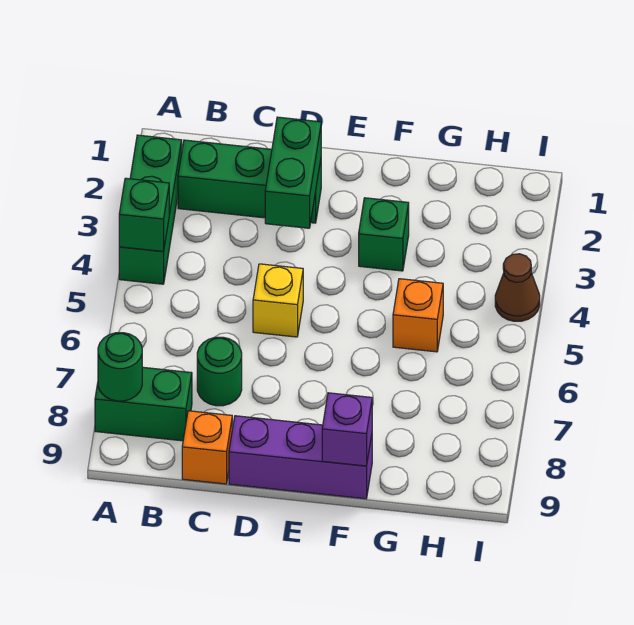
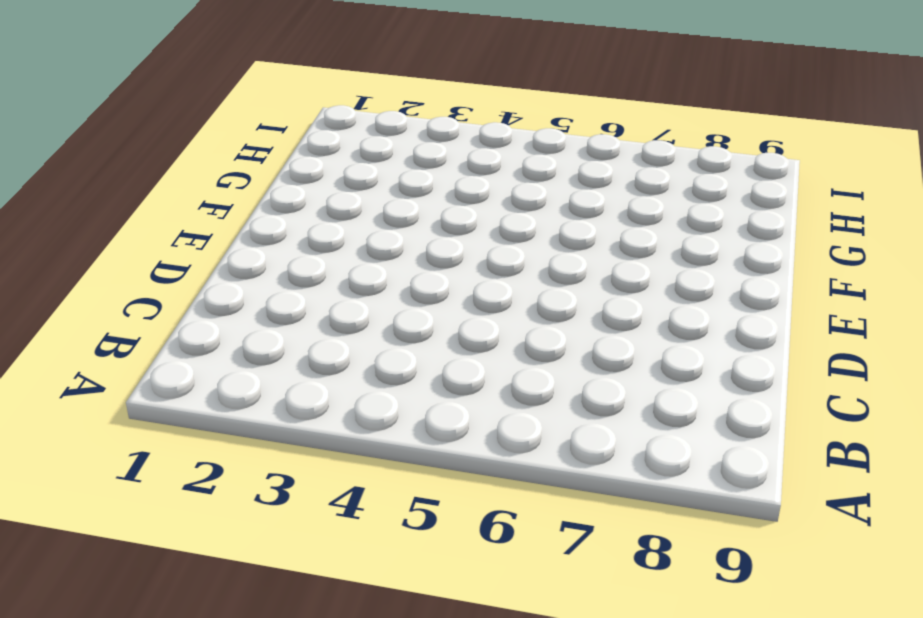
none -> green 1x3 brick [119,135,182,284]
none -> green 1x2 brick [95,367,192,441]
none -> green 1x3 brick [178,140,321,223]

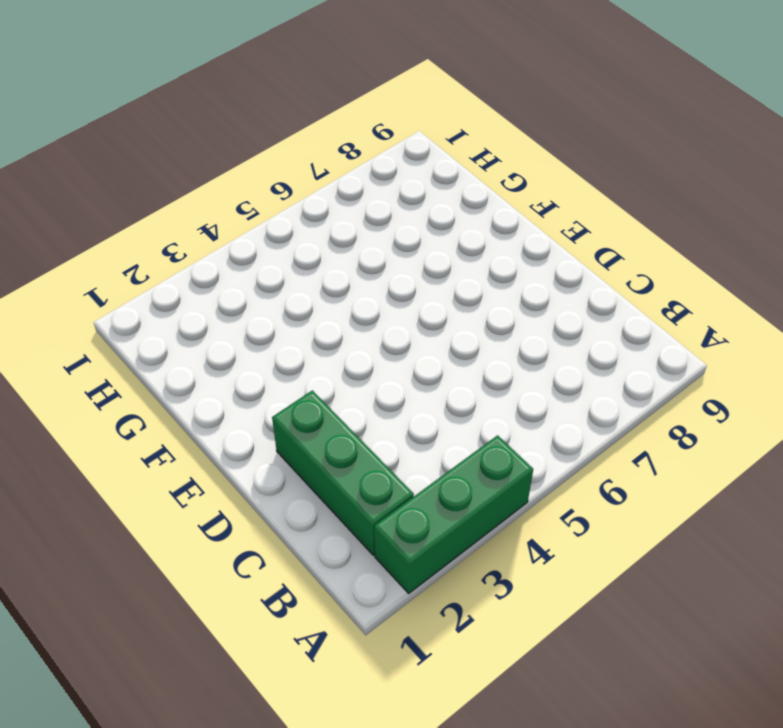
none -> green 1x2 brick [95,367,192,441]
none -> green 1x1 round brick [197,337,242,406]
none -> orange 1x1 brick [182,411,232,484]

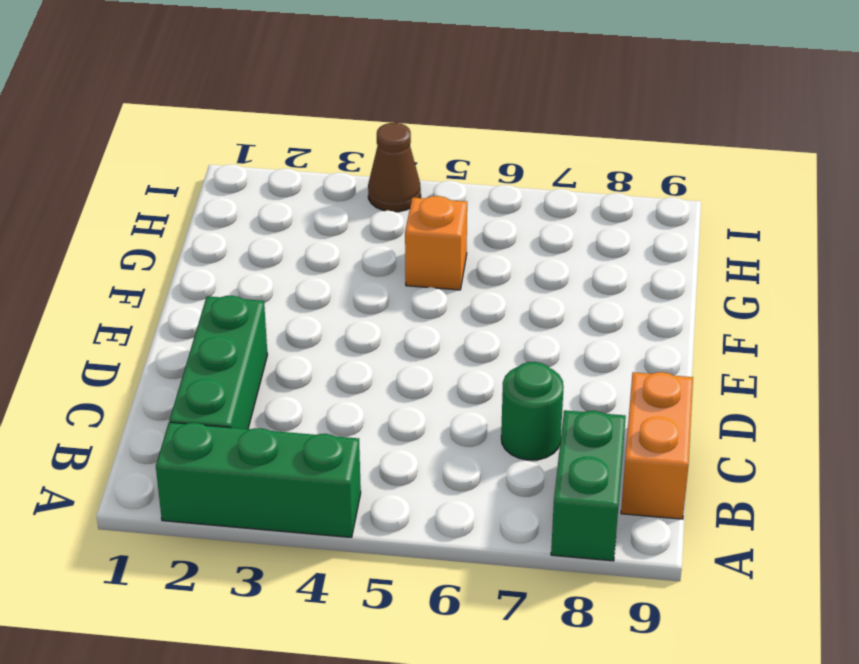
orange 1x2 brick [621,372,693,519] -> orange 1x1 brick [182,411,232,484]
none -> yellow 1x1 brick [253,264,303,337]
none -> purple 1x3 brick [229,416,372,499]
none -> green 1x1 brick [359,198,409,271]

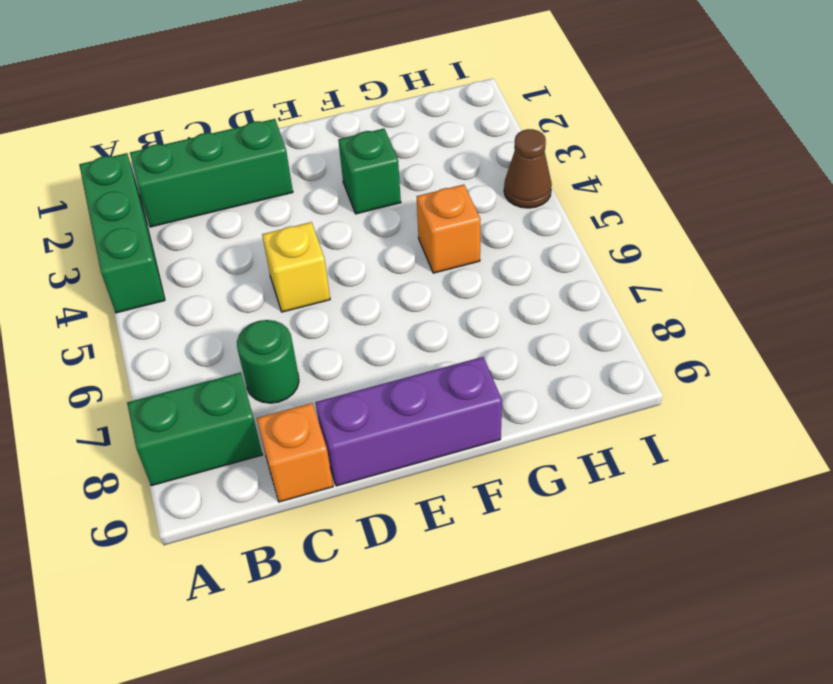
none -> green 1x1 brick [119,178,169,252]
none -> green 1x1 round brick [98,333,142,401]
none -> green 1x2 brick [265,117,321,228]

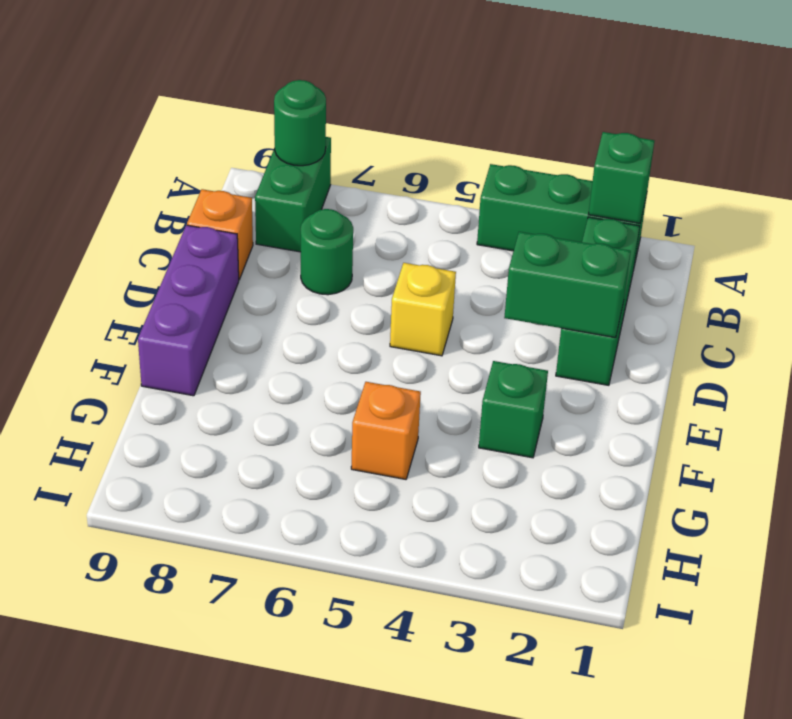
green 1x1 brick [588,132,654,223] -> green 1x1 brick moved to [119,178,169,252]
none -> brown 1x1 cone [495,254,540,321]
none -> purple 1x1 brick [322,393,372,466]

